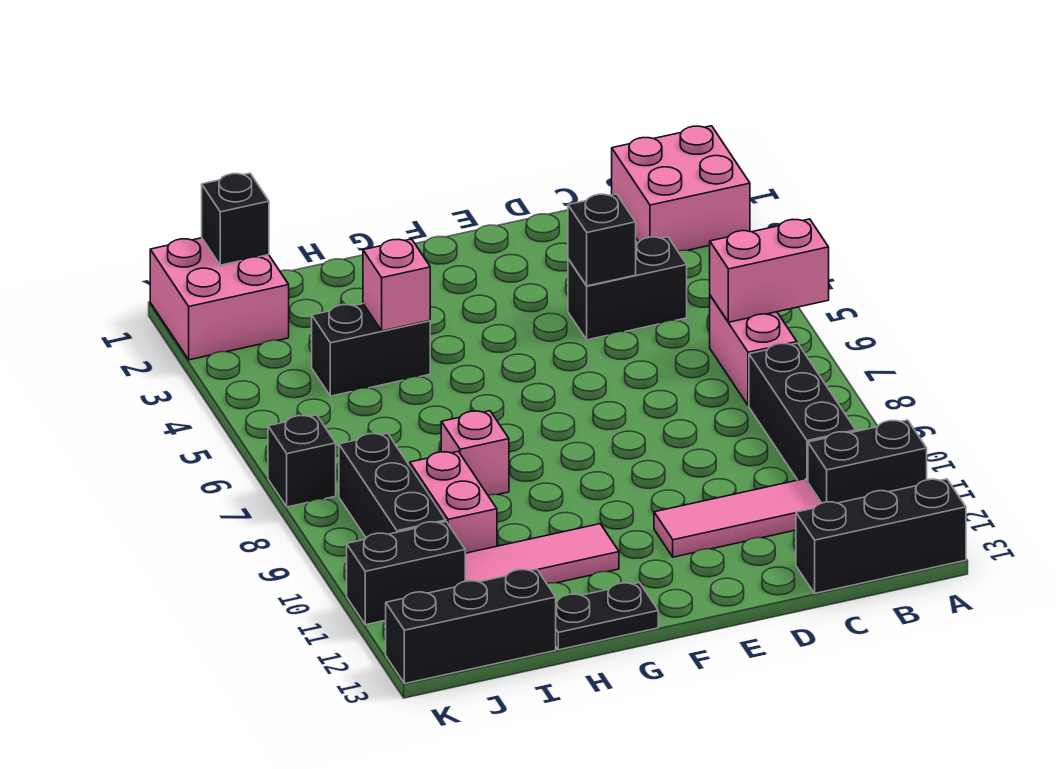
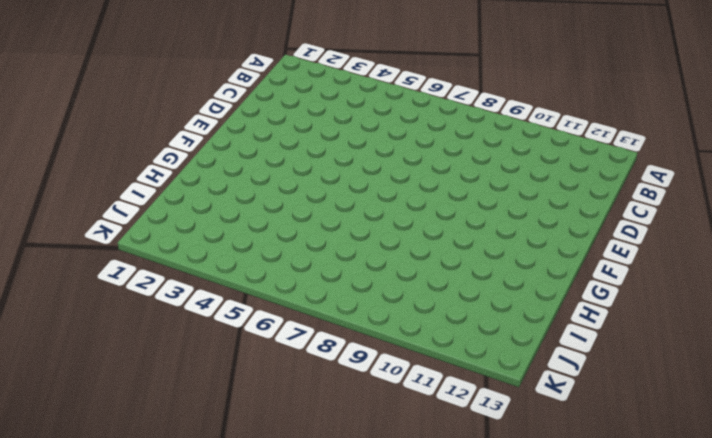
none -> pink 2x2 brick [612,126,750,251]
none -> black 1x2 brick [808,420,927,503]
none -> black 1x3 brick [796,479,966,593]

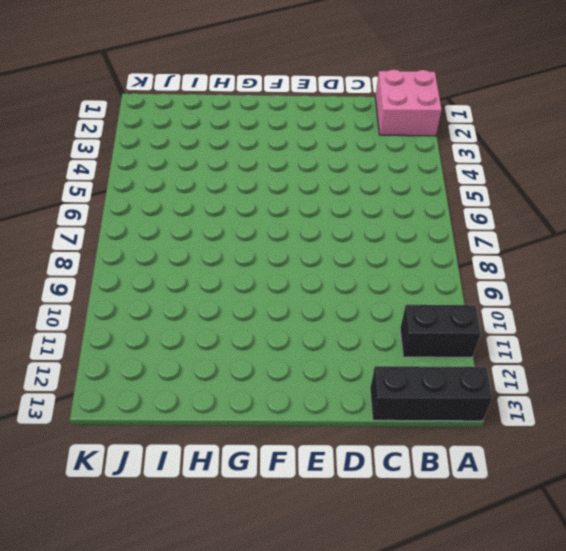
none -> pink 1x2 brick [710,296,797,406]
none -> black 1x3 brick [749,343,856,482]
none -> black 1x2 brick [568,237,687,340]

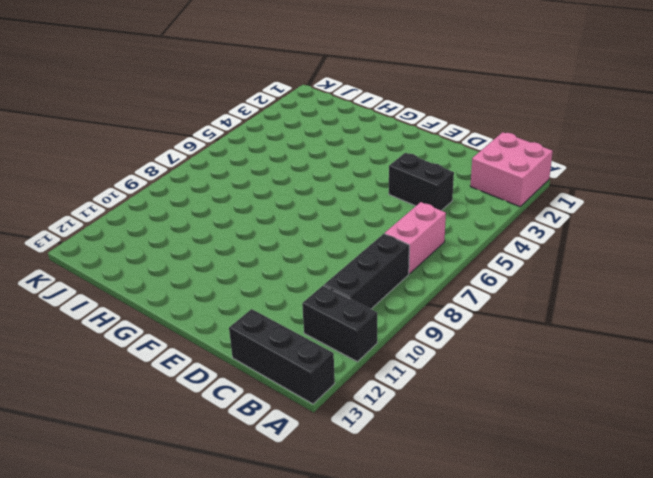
none -> pink 1x3 tile [654,479,821,557]
none -> pink 1x3 tile [465,524,619,584]
none -> black 1x2 plate [556,583,658,650]

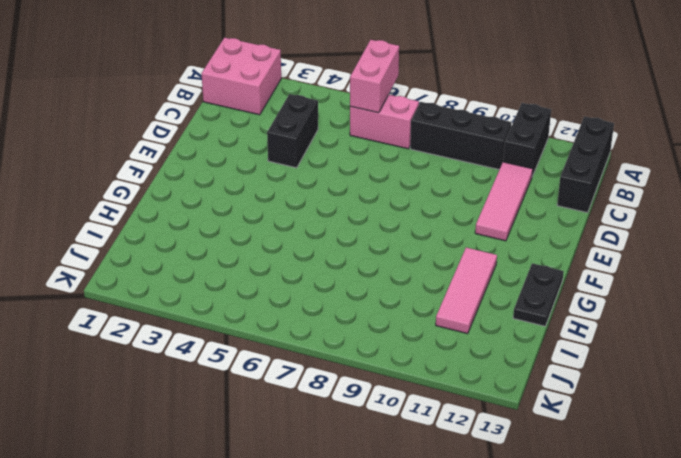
none -> black 1x2 brick [312,304,430,396]
none -> pink 1x1 brick [441,411,509,495]
none -> pink 1x2 brick [410,451,497,553]

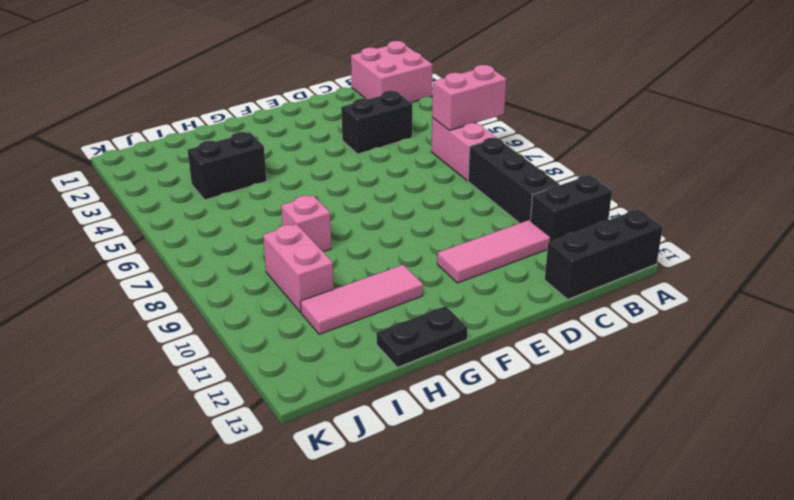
none -> black 1x3 brick [386,569,556,684]
none -> pink 2x2 brick [150,238,289,360]
none -> black 1x3 brick [339,433,446,538]

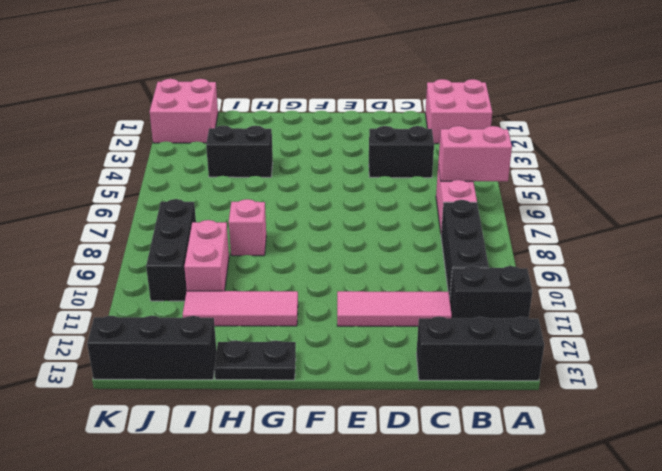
none -> black 1x2 brick [347,522,465,625]
none -> black 1x1 brick [268,415,336,507]
none -> black 1x1 brick [568,194,636,286]

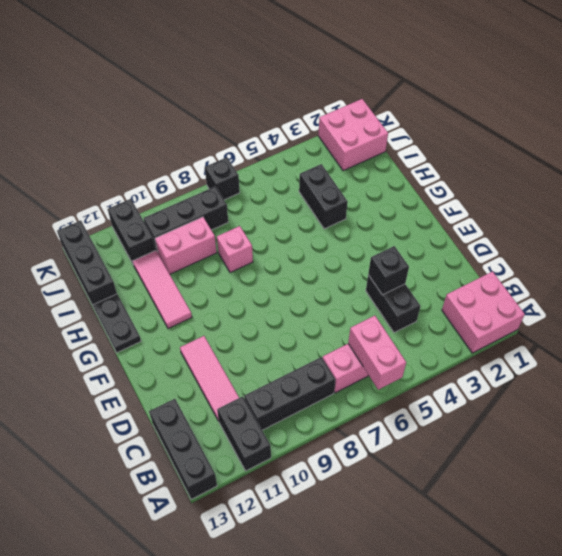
none -> pink 1x1 brick [363,239,430,331]
none -> black 1x1 brick [202,173,269,265]

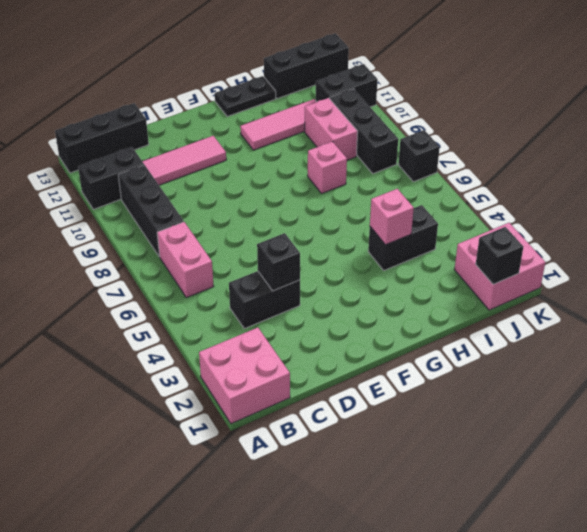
none -> pink 1x2 brick [710,219,829,322]

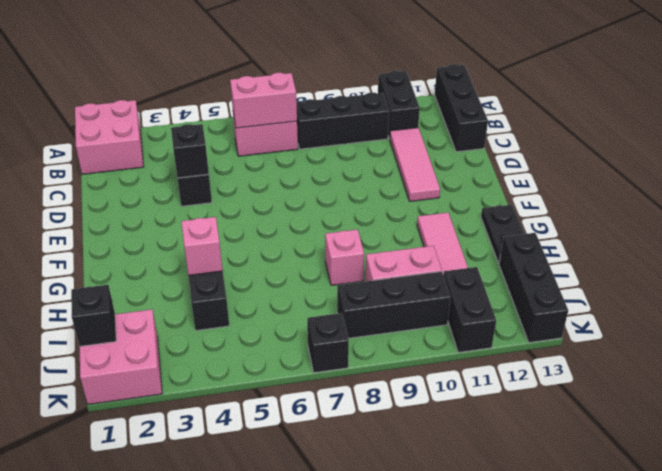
pink 1x2 brick [230,73,297,128] -> pink 1x2 brick turned to [710,219,829,322]

